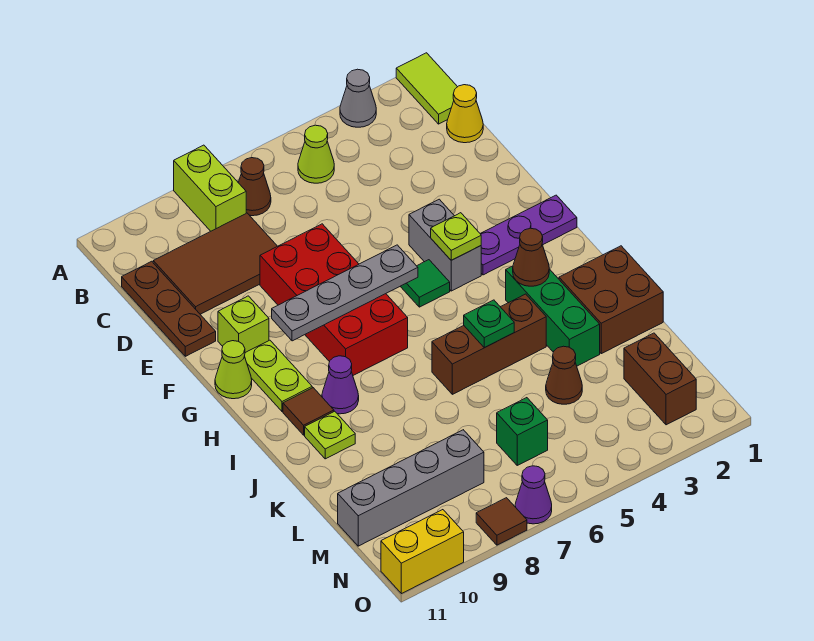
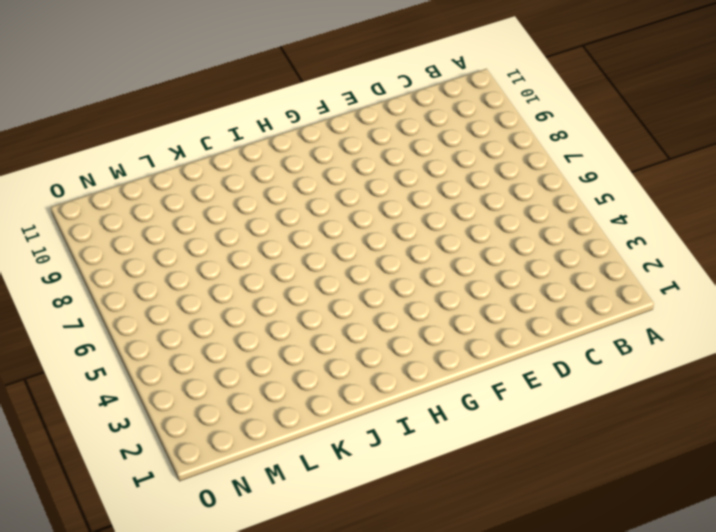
none -> lime 1x2 tile [396,53,457,124]
none -> grey 1x1 cone [340,69,376,127]
none -> lime 1x2 brick [174,145,246,231]
none -> lime 1x1 cone [298,125,334,183]

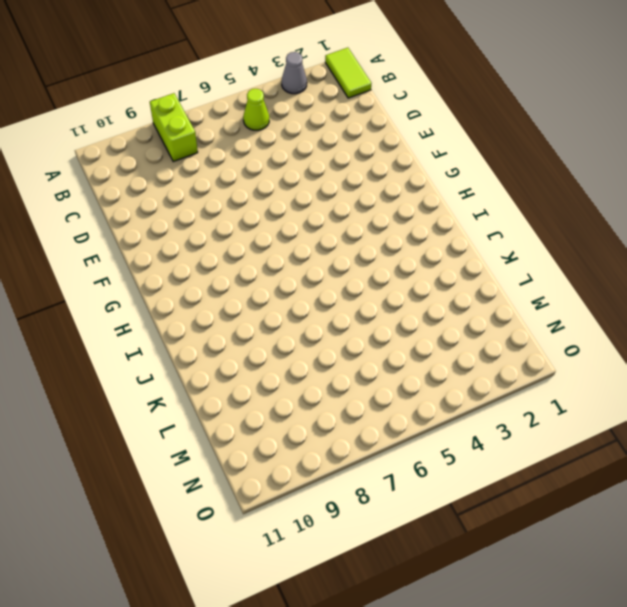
none -> brown 1x1 cone [238,158,271,216]
none -> yellow 1x1 cone [447,85,483,143]
none -> brown 2x3 tile [153,213,277,314]
none -> brown 1x3 plate [122,261,216,356]

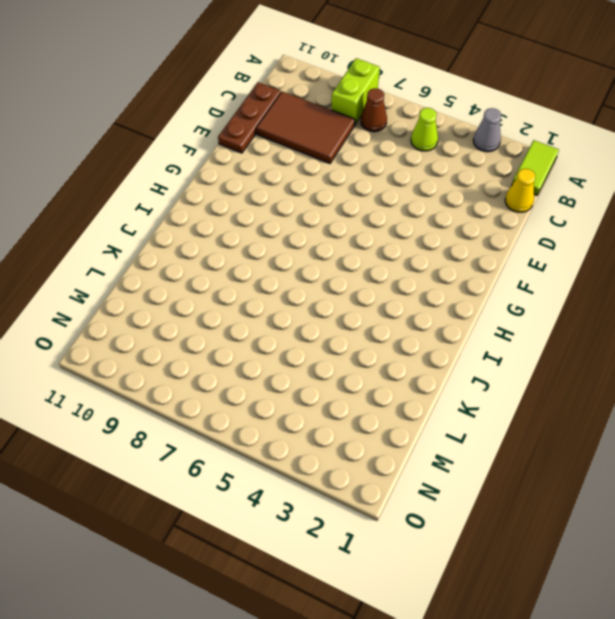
none -> red 2x4 brick [260,224,408,375]
none -> grey 1x2 brick [409,199,481,291]
none -> lime 1x1 brick [218,296,269,353]
none -> purple 1x3 plate [480,195,577,275]

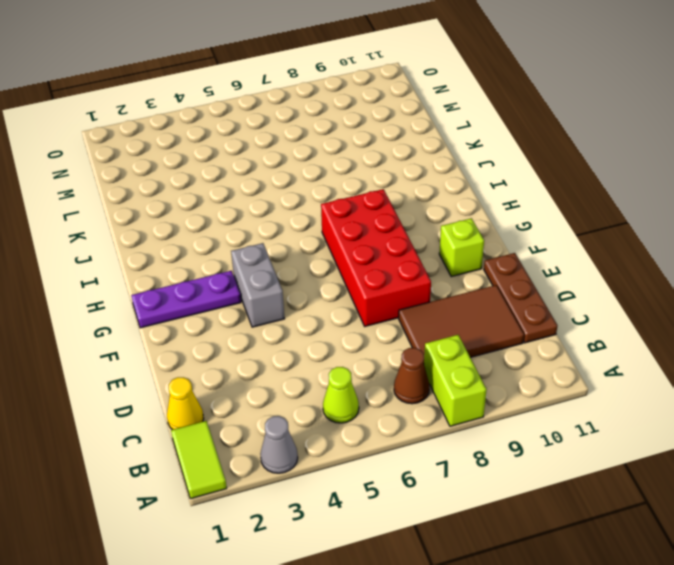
none -> green 1x1 tile [400,260,450,307]
none -> lime 1x2 plate [245,340,312,411]
none -> lime 1x1 cone [215,341,252,399]
none -> green 1x3 brick [506,266,600,366]

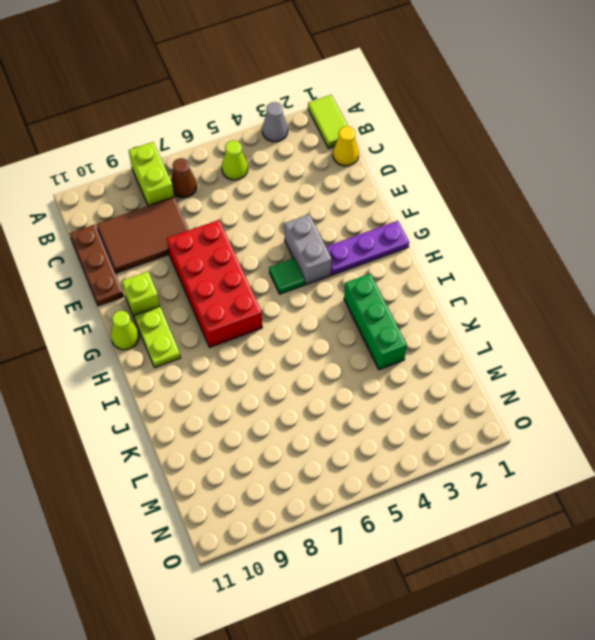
none -> purple 1x1 cone [322,356,359,414]
none -> brown 1x1 tile [283,388,334,435]
none -> brown 2x2 brick [559,246,663,354]
none -> brown 1x3 brick [432,294,546,394]

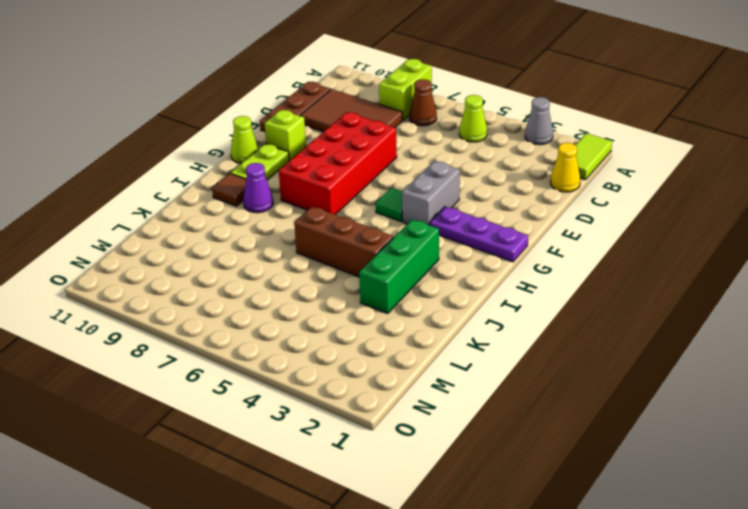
none -> brown 2x2 brick [559,246,663,354]
none -> lime 1x1 plate [305,411,355,459]
none -> brown 1x1 cone [546,346,582,404]
none -> brown 1x2 brick [624,333,696,425]

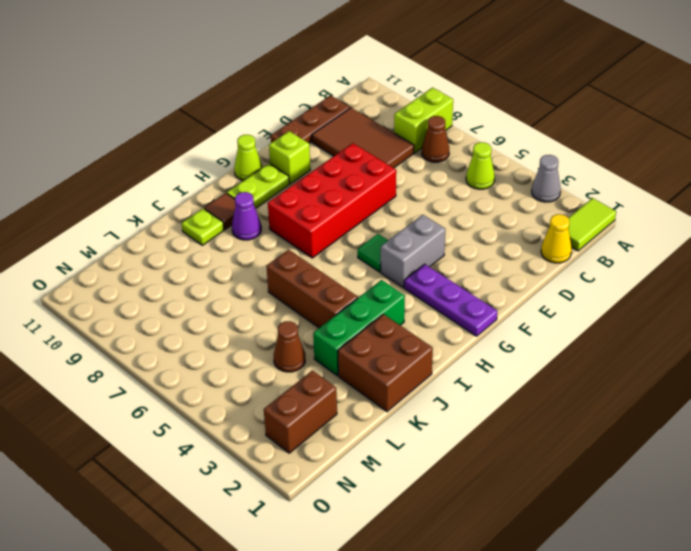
none -> green 1x1 brick [497,398,548,465]
none -> grey 1x4 brick [338,430,484,546]
none -> purple 1x1 cone [515,466,552,524]
none -> brown 1x1 tile [476,498,527,545]

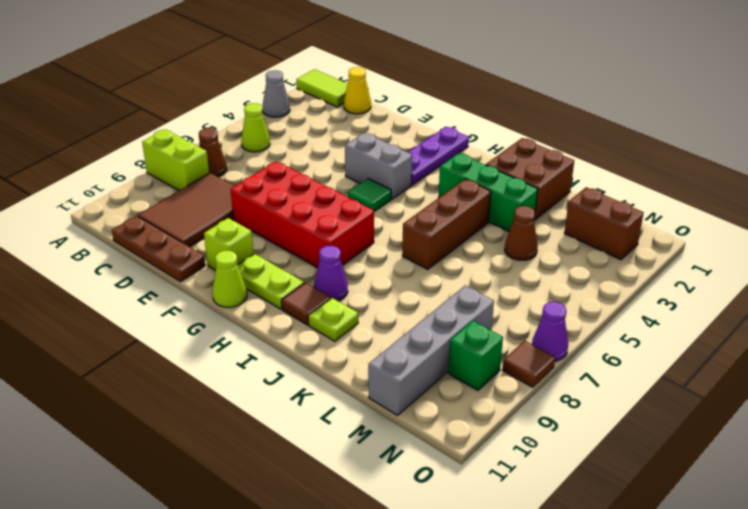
green 1x1 brick [448,321,503,390] -> green 1x1 brick moved to [497,398,548,465]
none -> yellow 1x2 brick [381,510,464,594]
none -> lime 1x1 plate [431,213,481,260]
none -> grey 1x4 plate [272,245,418,341]
none -> brown 1x1 cone [513,228,549,286]

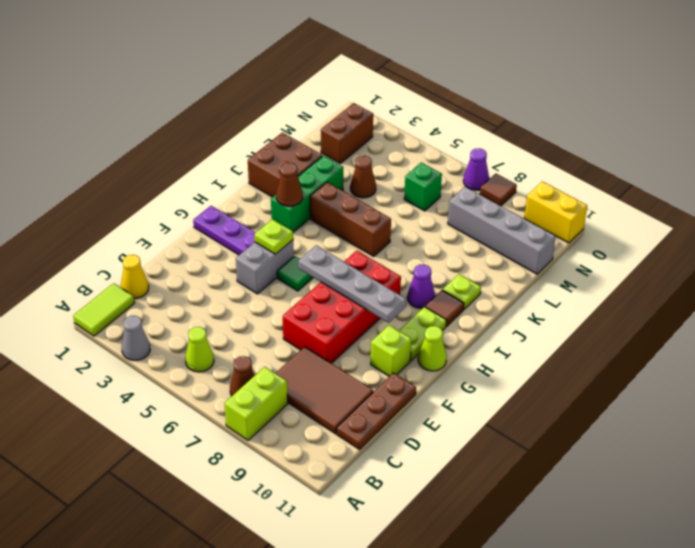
none -> green 1x1 plate [464,300,514,348]

